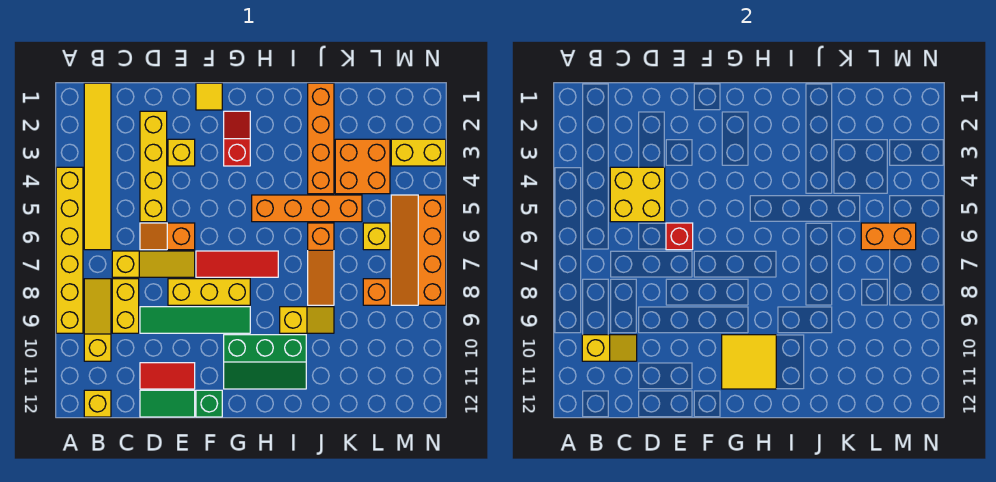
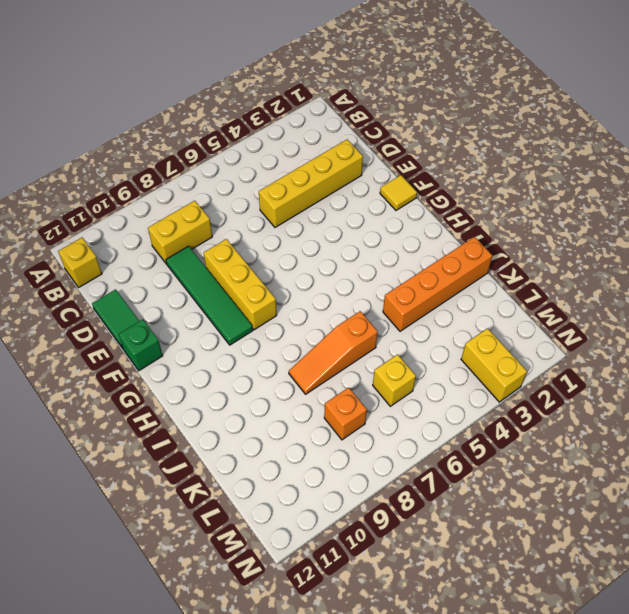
none -> yellow 1x6 brick [56,167,83,333]
none -> yellow 1x6 tile [84,83,111,250]
none -> yellow 1x3 slope [84,279,111,361]
none -> yellow 1x3 slope [112,251,195,277]

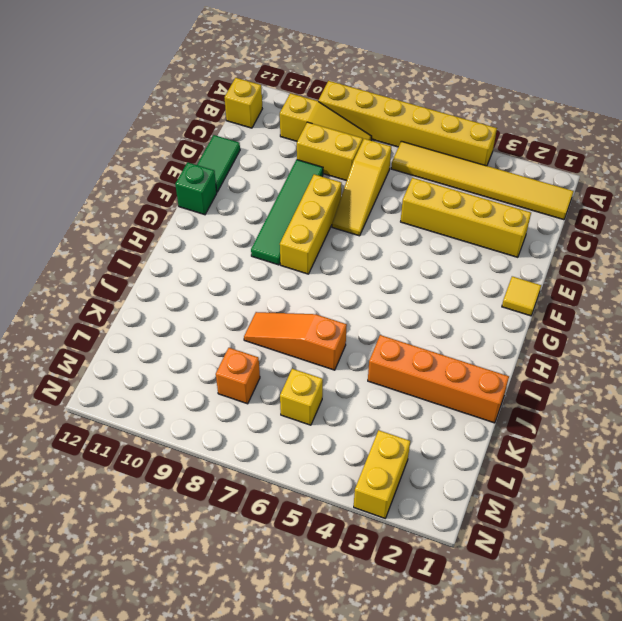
none -> orange 1x2 slope [140,223,195,250]
none -> red 1x2 tile [140,363,195,389]
none -> yellow 1x1 brick [168,139,195,166]
none -> red 1x3 tile [196,251,278,277]

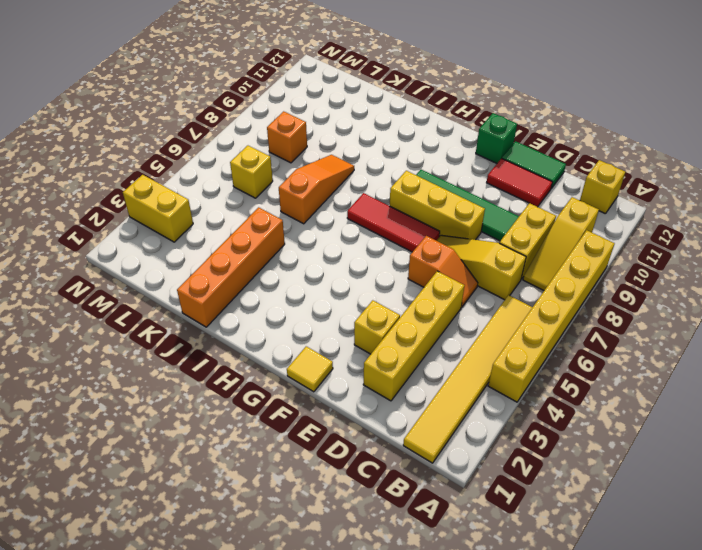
none -> red 1x2 slope [224,111,250,166]
none -> green 2x3 slope [224,335,306,389]
none -> orange 1x4 brick [252,195,362,222]
none -> yellow 1x2 slope [280,307,334,333]

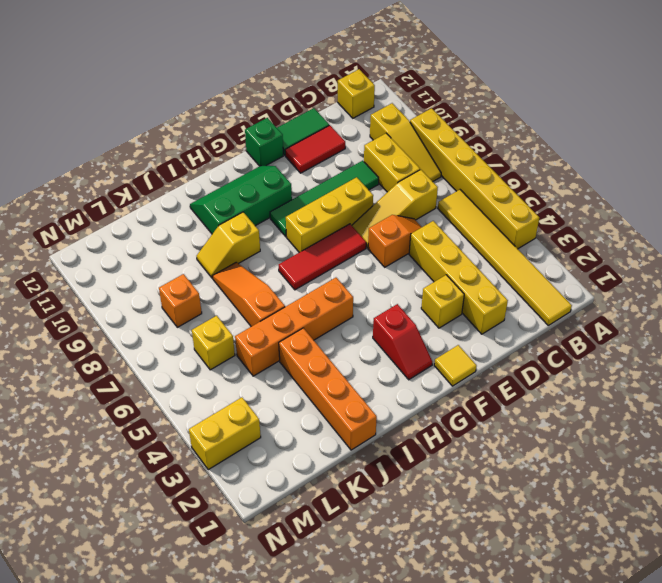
none -> orange 2x2 brick [335,139,390,194]
none -> orange 2x4 slope [391,195,446,305]
none -> yellow 1x2 slope [582,335,637,361]
none -> yellow 2x2 brick [610,167,665,222]

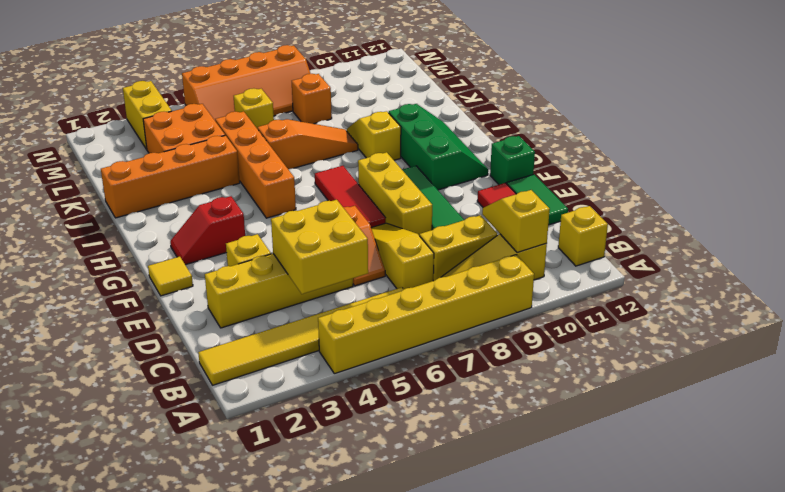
none -> red 1x1 brick [666,223,693,250]
none -> yellow 2x2 tile [722,335,776,389]
none -> orange 1x2 brick [861,223,916,250]

